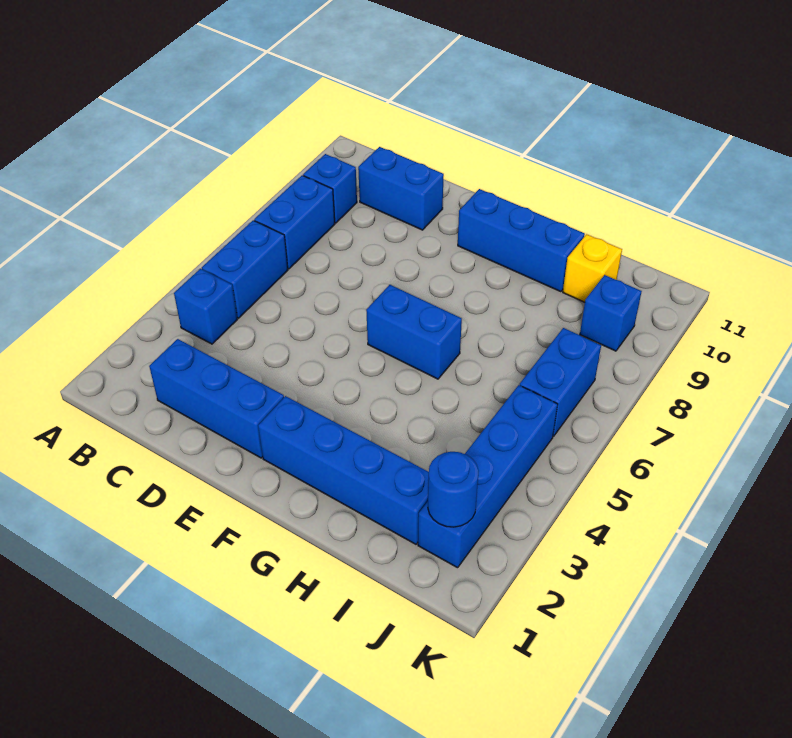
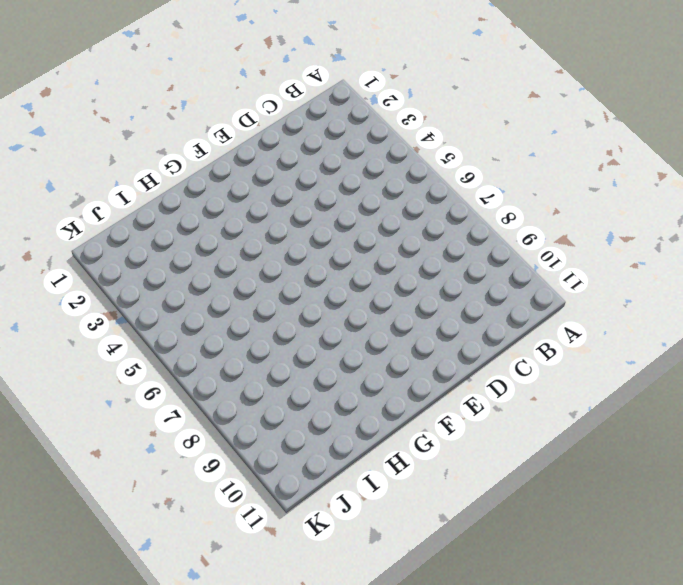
none -> blue 1x1 brick [174,269,237,344]
none -> blue 1x2 brick [202,220,288,318]
none -> blue 1x2 brick [254,175,335,269]

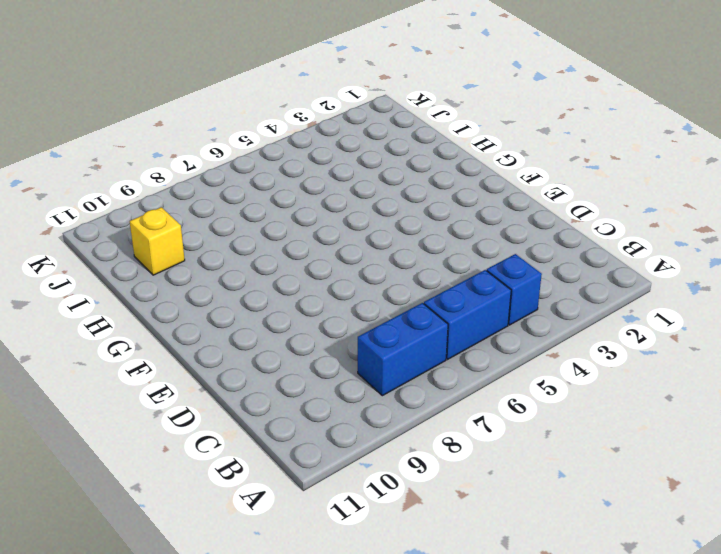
none -> blue 1x1 brick [303,154,357,223]
none -> blue 1x3 brick [149,339,284,458]
none -> blue 1x2 brick [358,147,444,230]

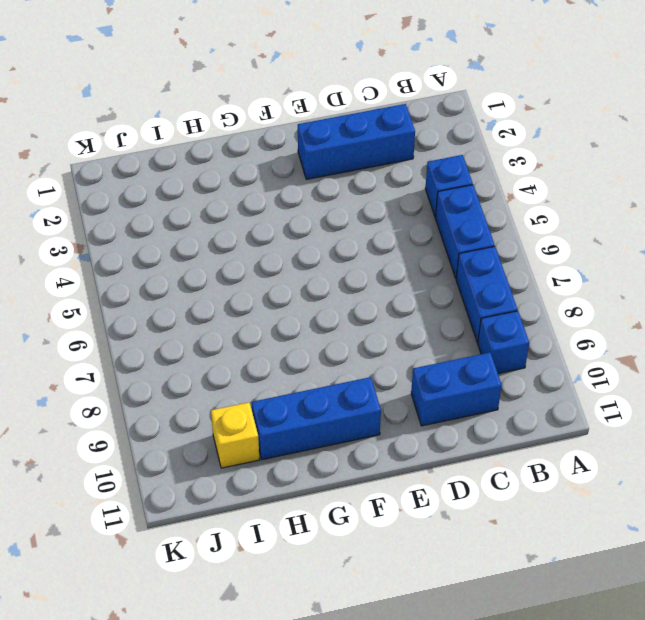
none -> blue 1x4 brick [258,396,429,544]
none -> blue 1x2 brick [366,285,462,379]
none -> blue 1x4 brick [418,385,558,568]

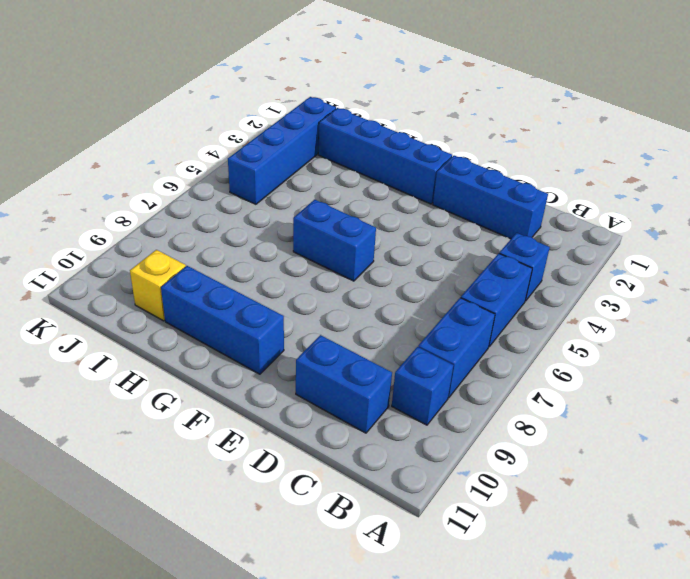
none -> blue 1x2 brick [520,328,601,436]
none -> blue 1x1 brick [580,275,642,351]
none -> blue 1x1 round brick [428,452,479,527]

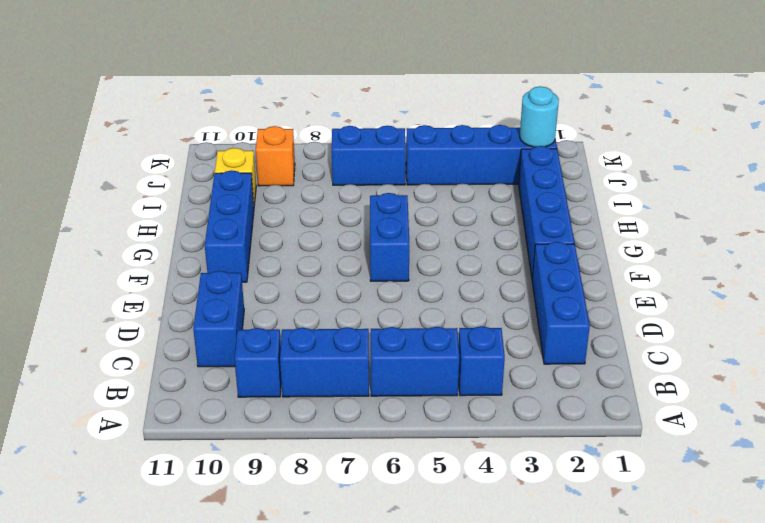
cyan 1x1 round brick [520,86,559,147] -> blue 1x1 round brick [428,452,479,527]
orange 1x1 brick [256,126,295,186] -> blue 1x1 brick [580,275,642,351]

